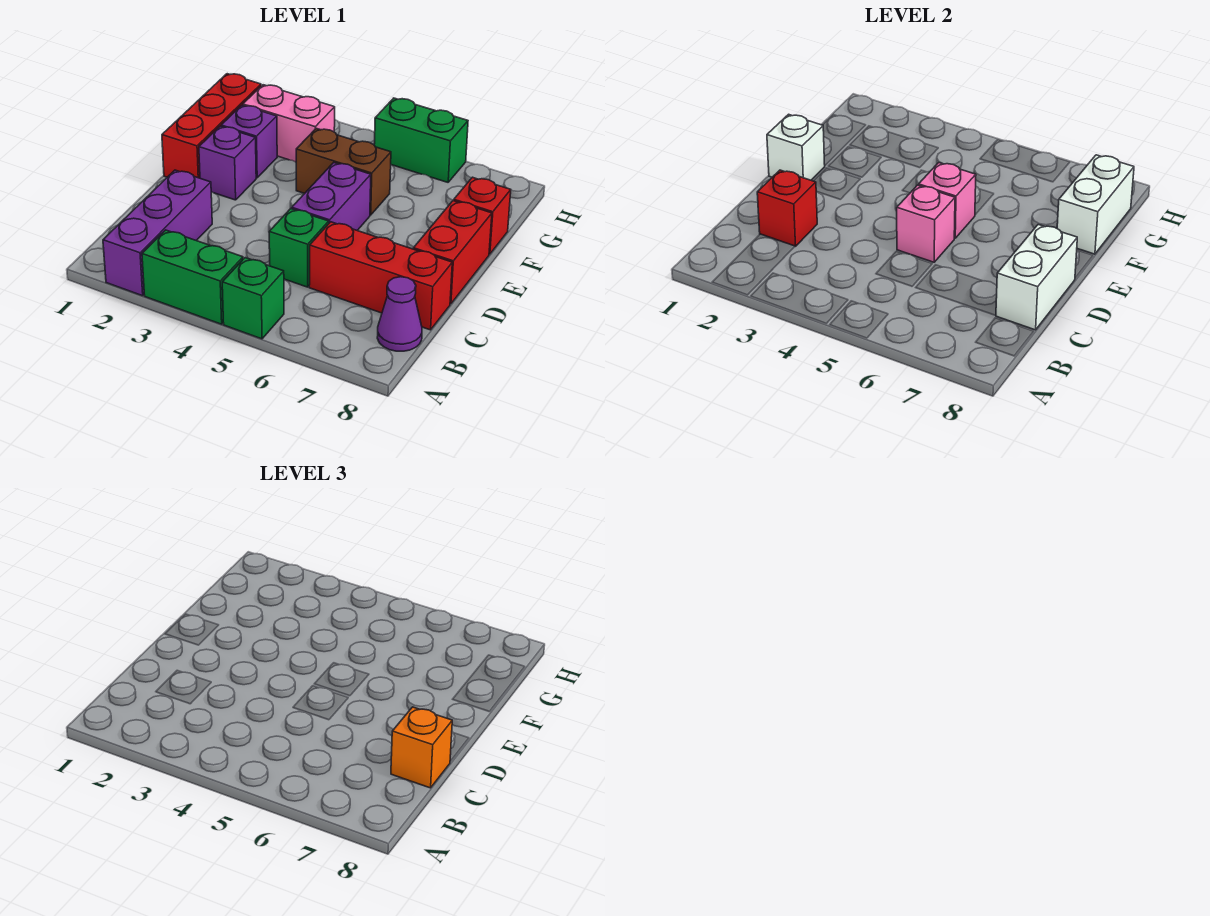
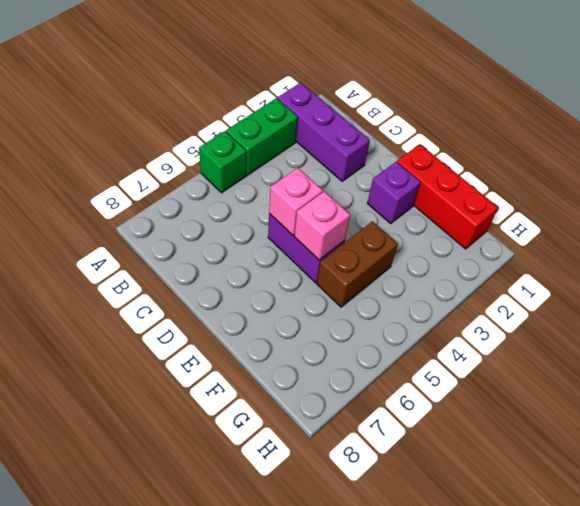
none -> purple 1x1 cone [377,277,422,351]
none -> green 1x1 brick [269,209,329,287]
none -> red 1x3 brick [309,222,452,330]

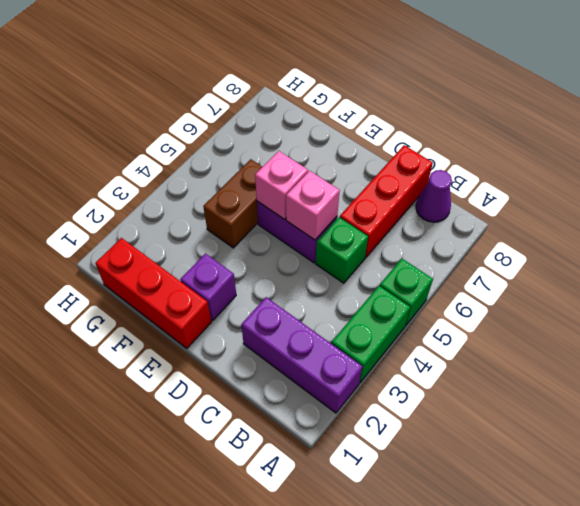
none -> red 1x2 brick [413,201,492,304]
none -> purple 1x1 brick [221,105,277,178]
none -> red 1x1 brick [454,177,511,254]

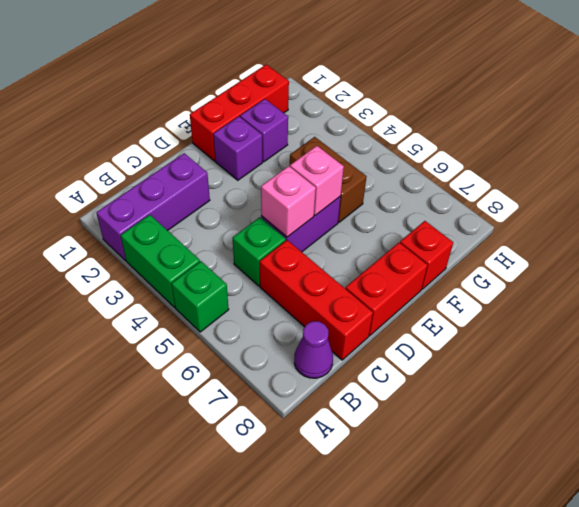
none -> pink 1x2 brick [243,85,335,162]
none -> green 1x2 brick [374,98,468,182]
none -> red 1x1 brick [757,170,817,246]

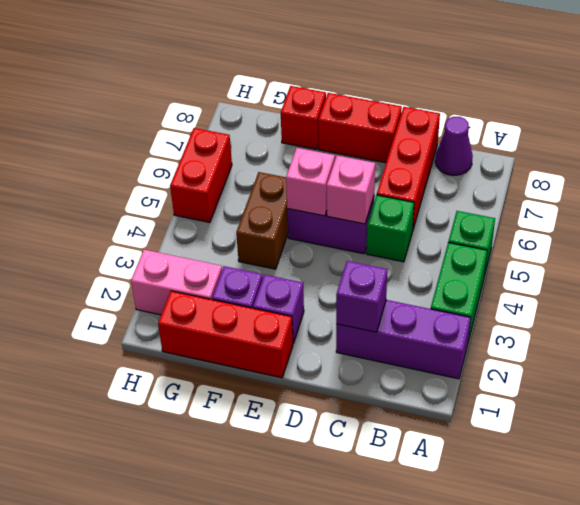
purple 1x1 brick [336,261,387,332] -> red 1x1 brick [757,170,817,246]
pink 1x2 brick [131,250,222,315] -> pink 1x2 brick turned to [243,85,335,162]
red 1x2 brick [170,128,232,222] -> green 1x2 brick [374,98,468,182]
none -> white 1x2 brick [996,225,1077,330]
none -> white 1x1 brick [767,114,825,180]
none -> white 1x2 brick [1057,155,1134,254]

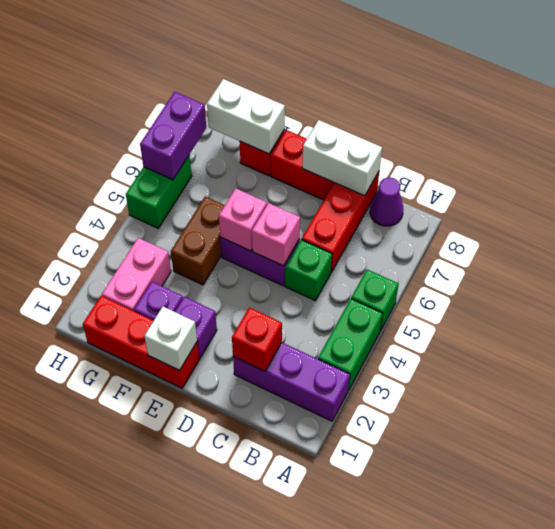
purple 1x2 brick [140,92,206,180] -> none
none -> orange 1x1 brick [391,707,452,788]

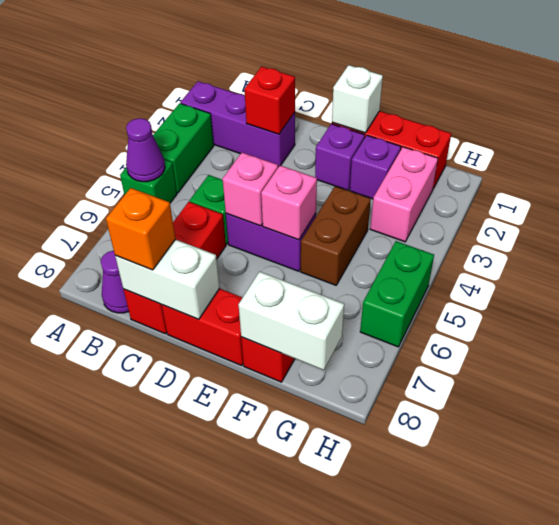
purple 1x1 cone [126,118,165,182] -> none

